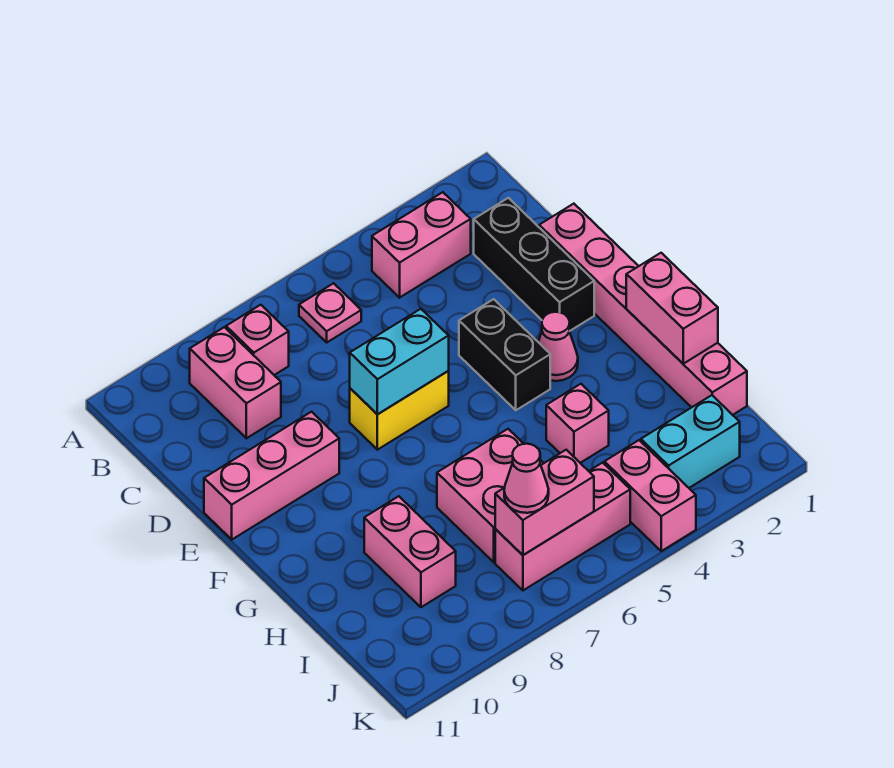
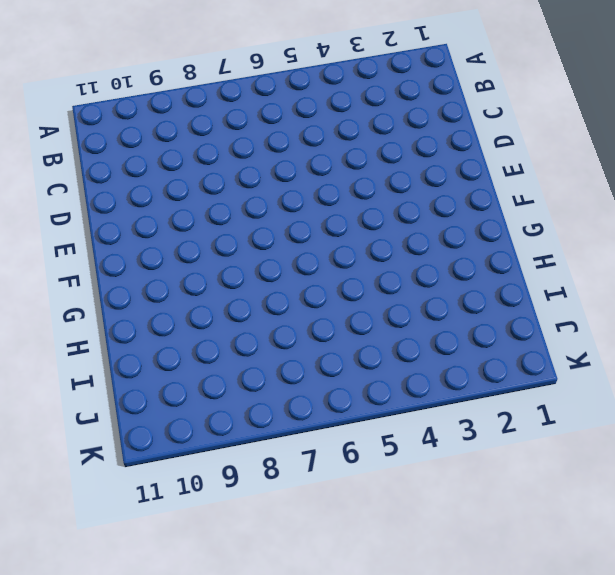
none -> pink 1x2 brick [372,192,471,298]
none -> pink 1x1 plate [299,283,361,342]
none -> pink 1x1 brick [226,305,289,375]

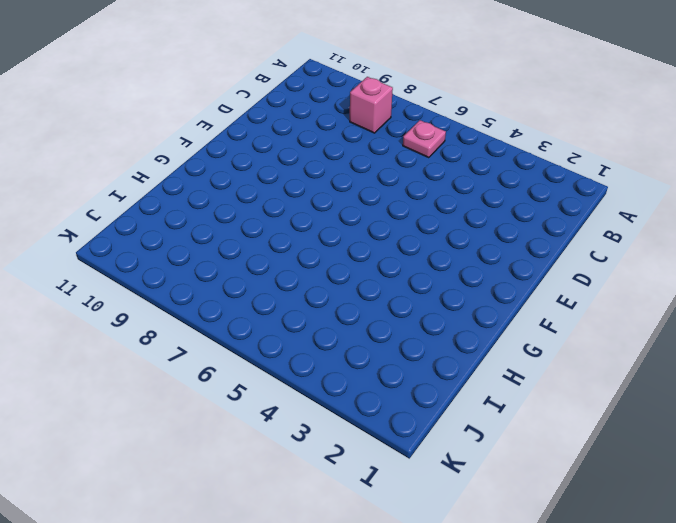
none -> pink 1x2 brick [372,192,471,298]
none -> pink 1x2 brick [190,327,281,438]
none -> black 1x3 brick [474,198,594,331]

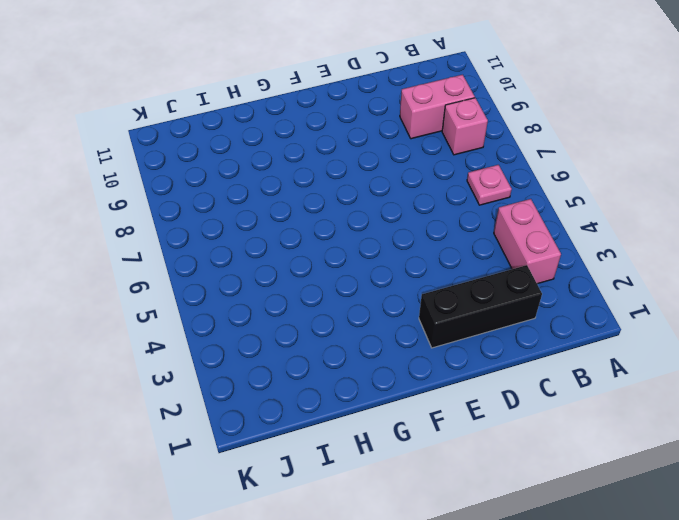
none -> pink 1x6 brick [539,204,747,415]
none -> black 1x2 brick [459,299,550,410]
none -> yellow 1x2 brick [350,371,449,450]

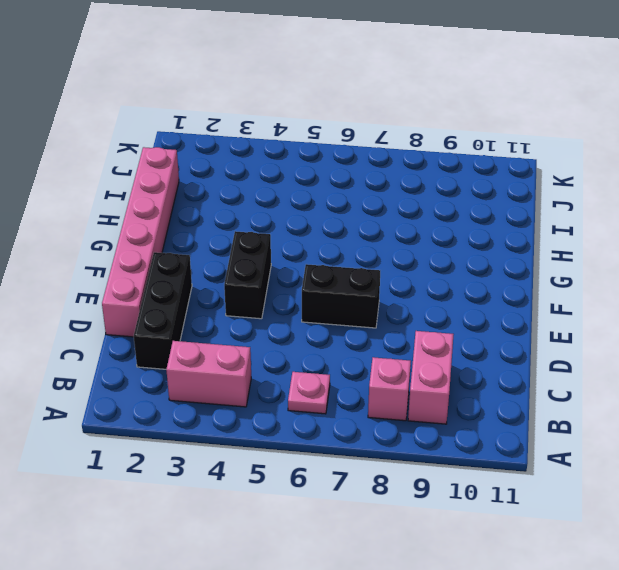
black 1x2 brick [302,264,380,328] -> yellow 1x2 brick [350,371,449,450]
none -> pink 1x3 brick [204,412,339,540]
none -> pink 1x1 cone [538,312,578,381]
none -> pink 1x1 brick [546,384,609,463]

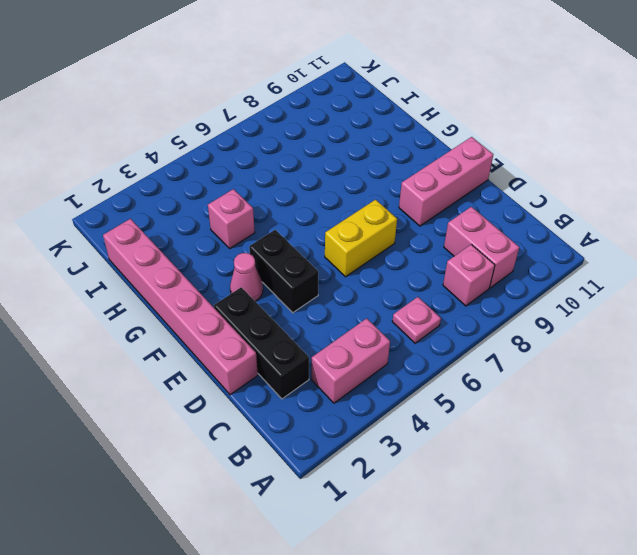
none -> pink 2x2 brick [437,429,544,562]
none -> pink 1x2 brick [364,496,456,607]
none -> cyan 1x2 brick [641,395,740,488]

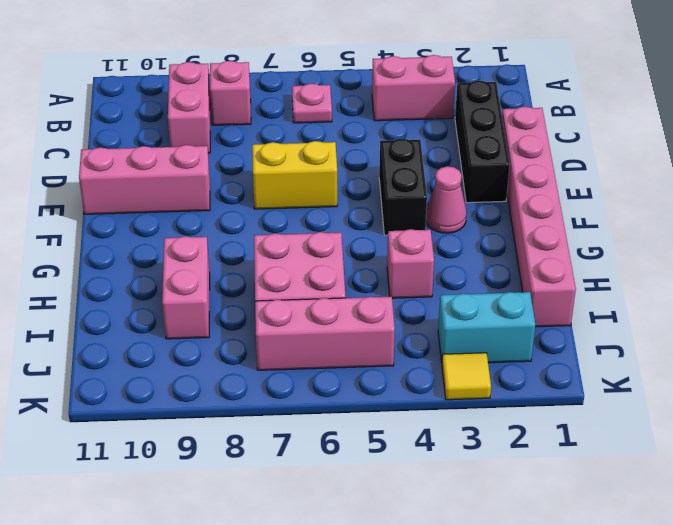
yellow 1x1 tile [442,353,491,400] -> none
none -> pink 1x2 brick [604,440,696,551]
none -> cyan 1x2 brick [350,309,449,414]
none -> pink 1x2 brick [626,253,718,364]

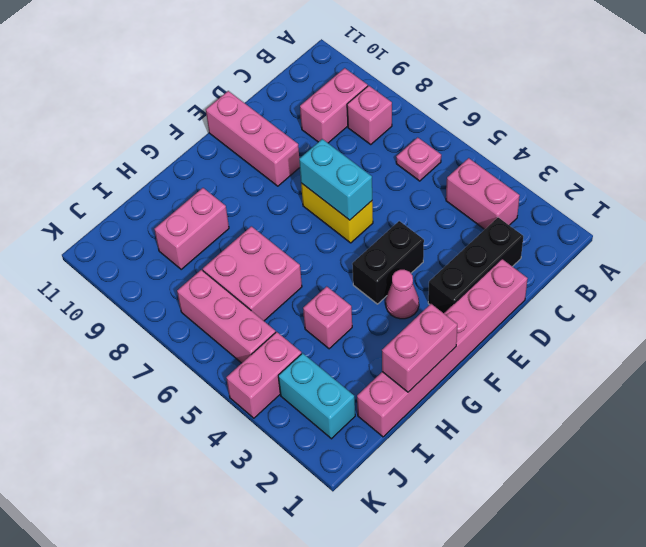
none -> pink 1x2 brick [495,450,594,555]
none -> pink 1x1 cone [504,444,549,513]

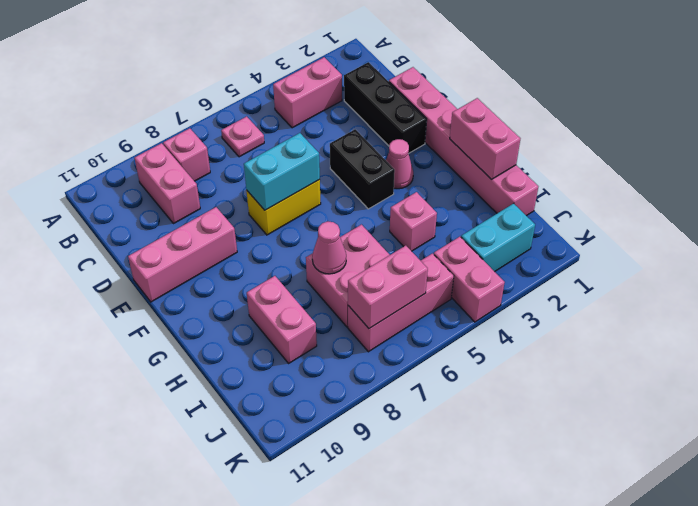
pink 1x1 cone [312,222,346,274] -> pink 1x1 cone moved to [504,444,549,513]

